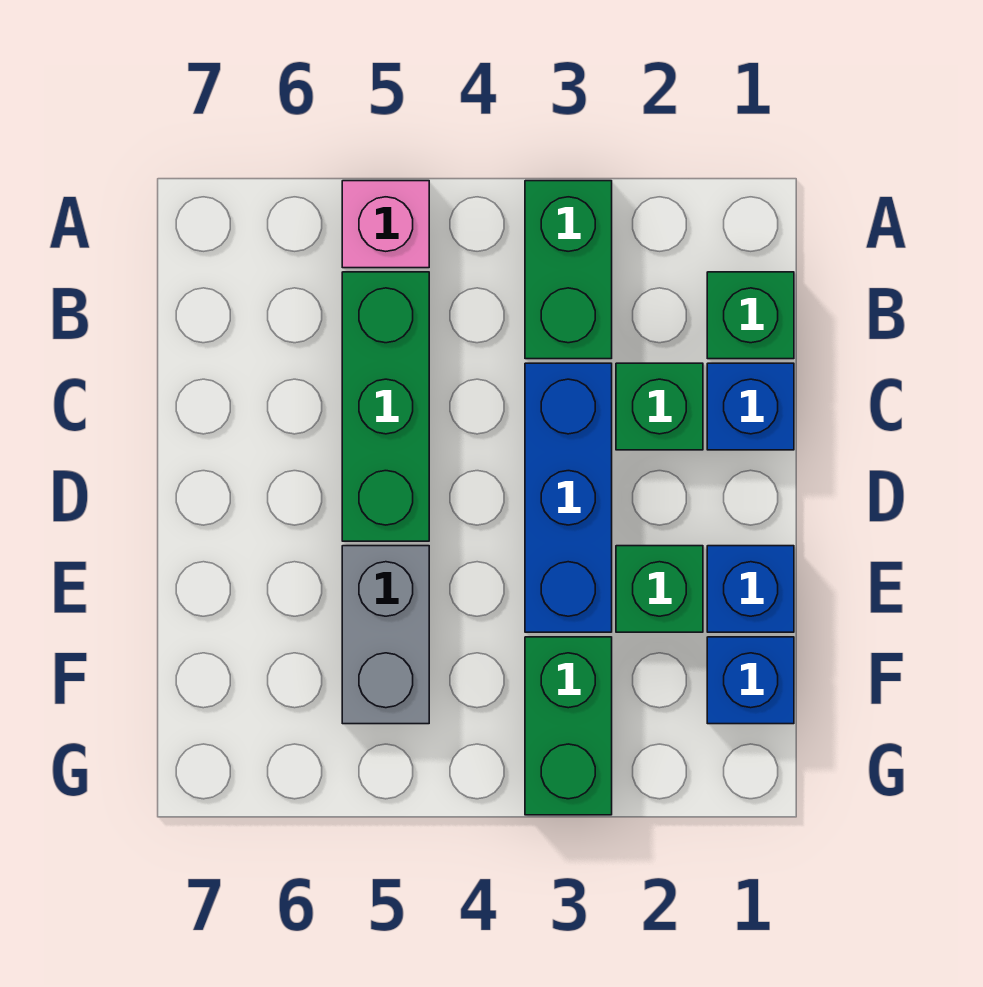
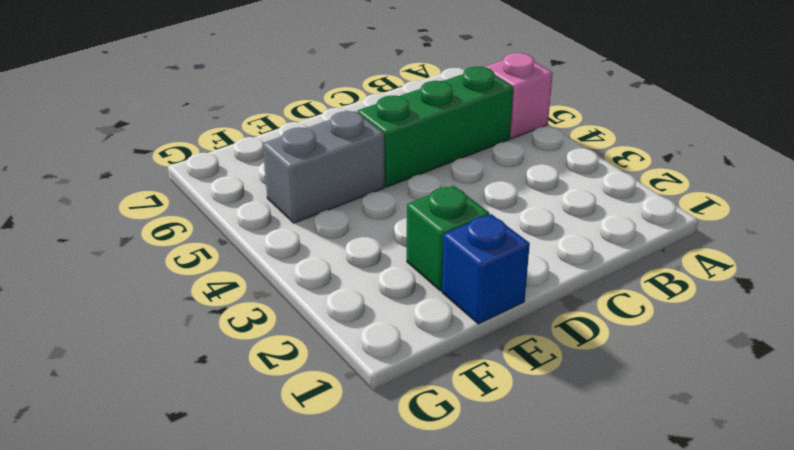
none -> green 1x2 brick [525,181,612,359]
none -> green 1x1 brick [707,272,794,359]
none -> blue 1x1 brick [707,363,794,450]

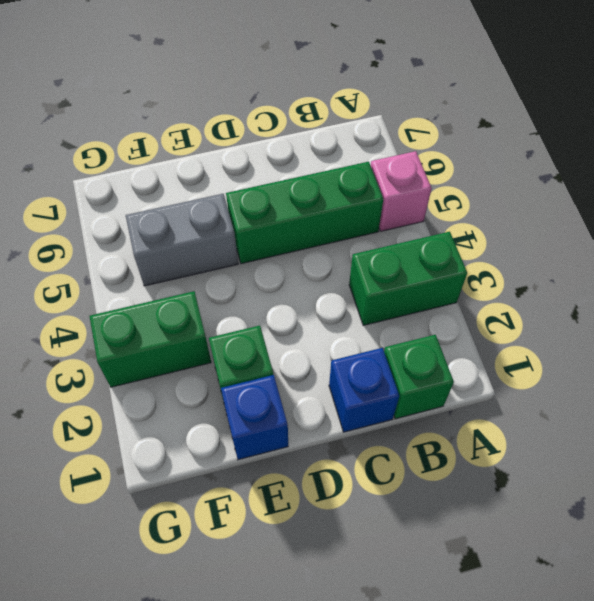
none -> green 1x1 brick [616,363,703,450]
none -> blue 1x3 brick [525,363,612,632]
none -> blue 1x1 brick [707,637,794,724]

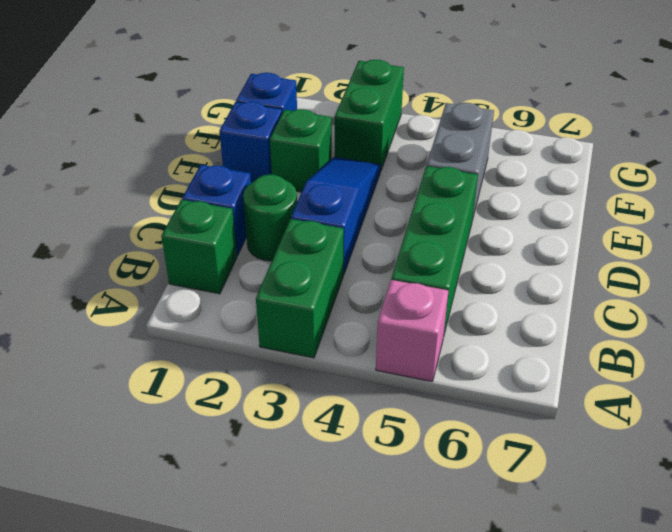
green 1x1 round brick [243,175,297,261] -> green 1x1 brick [616,363,703,450]
blue 1x3 slope [291,157,381,275] -> blue 1x3 brick [525,363,612,632]

